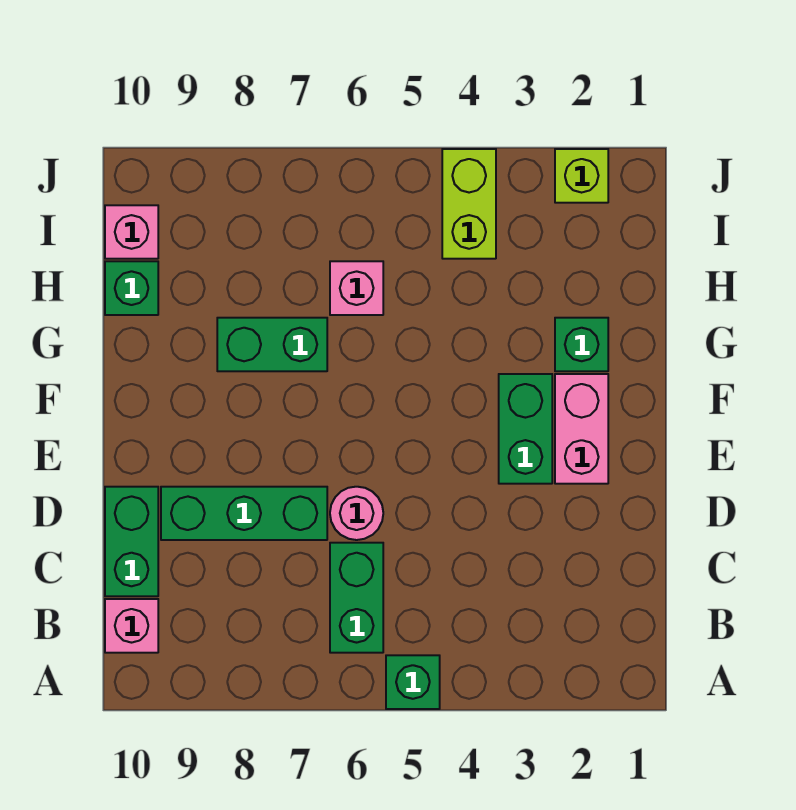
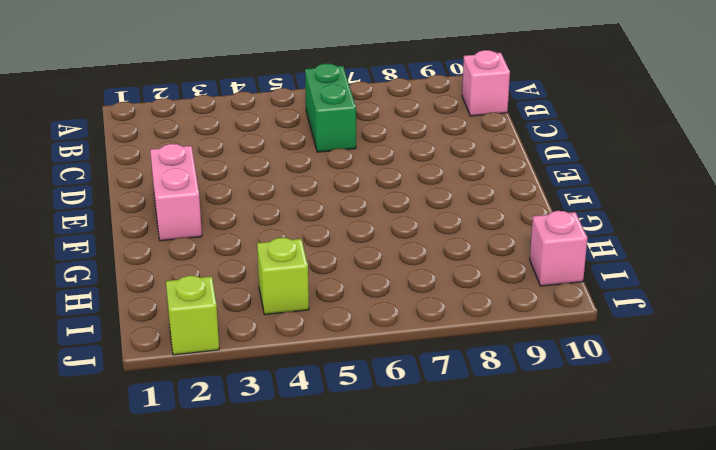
lime 1x1 brick [257,238,309,315] -> lime 1x2 brick [442,149,496,259]
none -> green 1x1 brick [386,655,440,709]
none -> green 1x2 brick [105,487,158,596]
none -> pink 1x1 round brick [330,487,383,540]

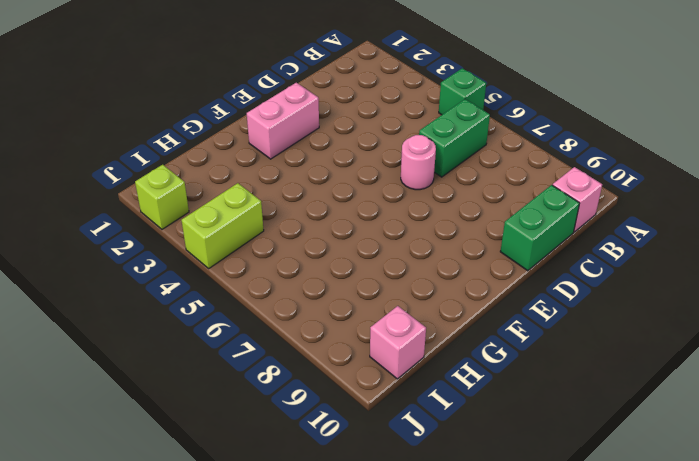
none -> green 1x3 brick [161,487,327,540]
none -> green 1x2 brick [499,374,552,484]
none -> green 1x1 brick [555,318,608,371]

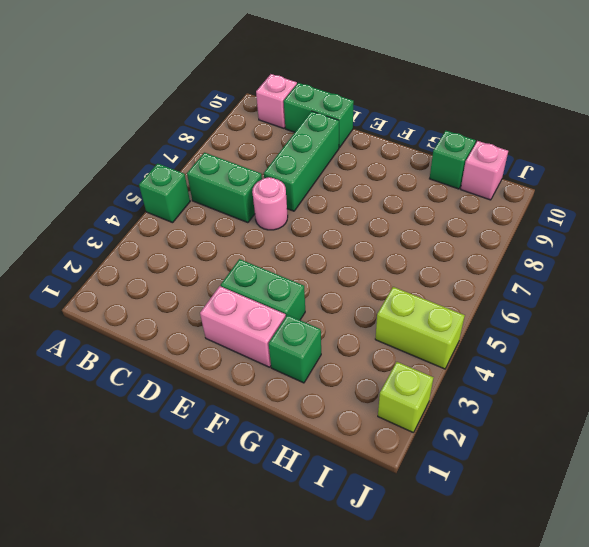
none -> green 1x2 brick [217,318,327,371]
none -> pink 1x1 brick [330,261,383,315]

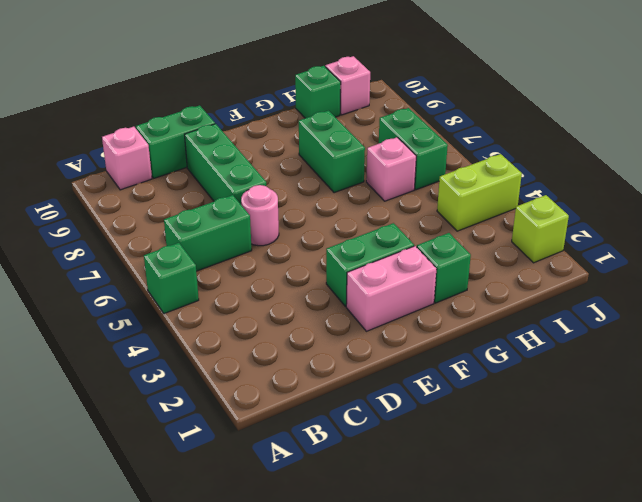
green 1x2 brick [379,108,448,190] -> none

